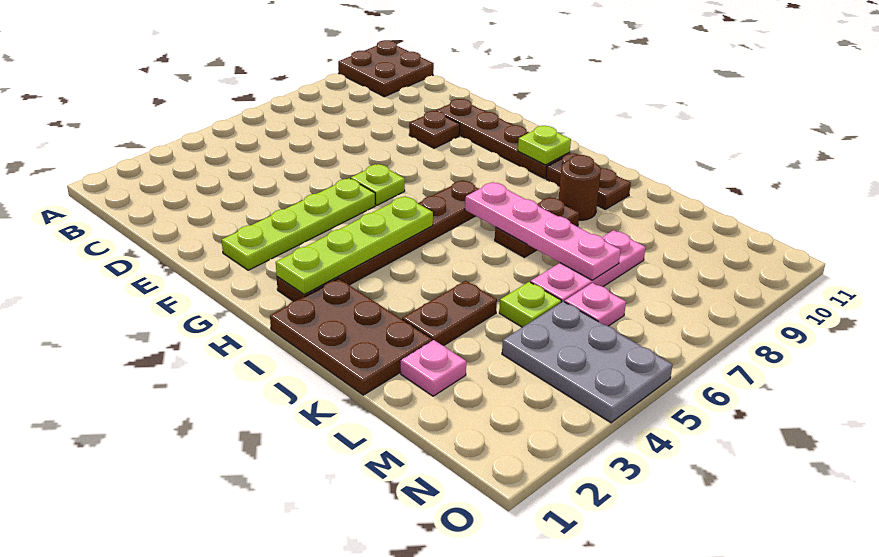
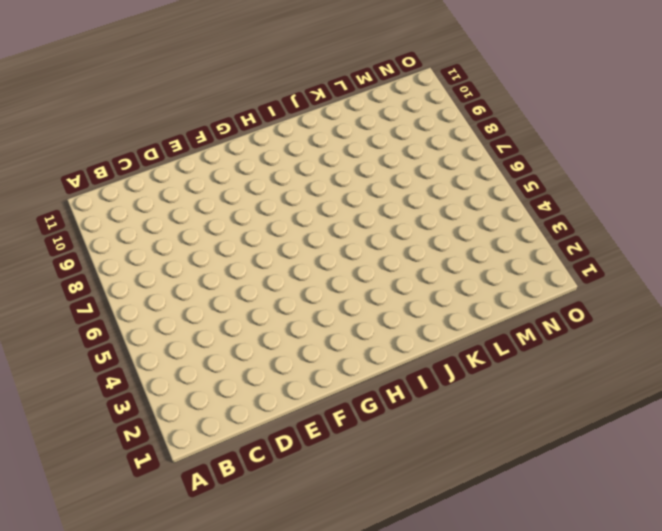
none -> brown 2x2 plate [338,40,434,97]
none -> brown 1x1 plate [409,111,460,148]
none -> brown 1x4 plate [436,99,570,178]

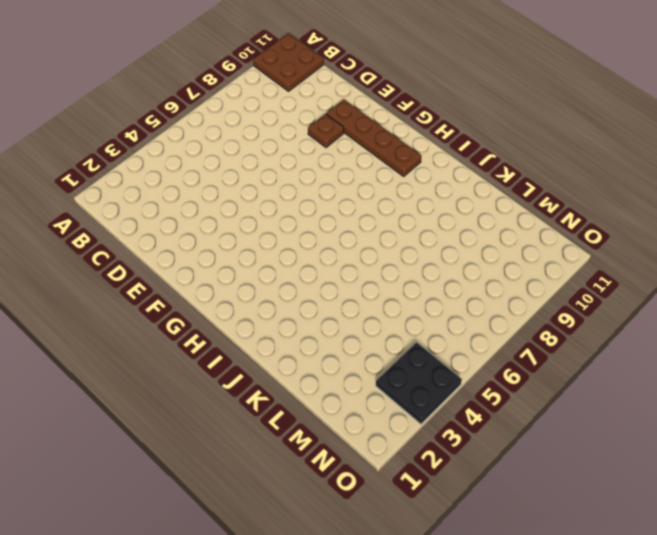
black 2x2 plate [376,343,462,424] -> grey 2x3 plate [502,301,673,423]
none -> lime 1x4 plate [222,178,375,270]
none -> lime 1x1 plate [351,164,405,205]
none -> brown 1x6 plate [277,180,479,301]

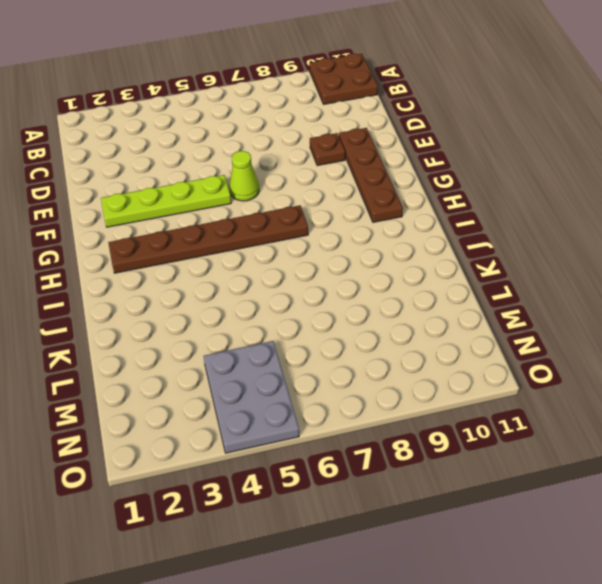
lime 1x1 cone [229,151,259,201] -> lime 1x1 plate [351,164,405,205]
none -> brown 2x3 plate [270,279,432,395]
none -> brown 1x2 plate [546,154,631,209]
none -> brown 1x2 plate [495,197,579,257]

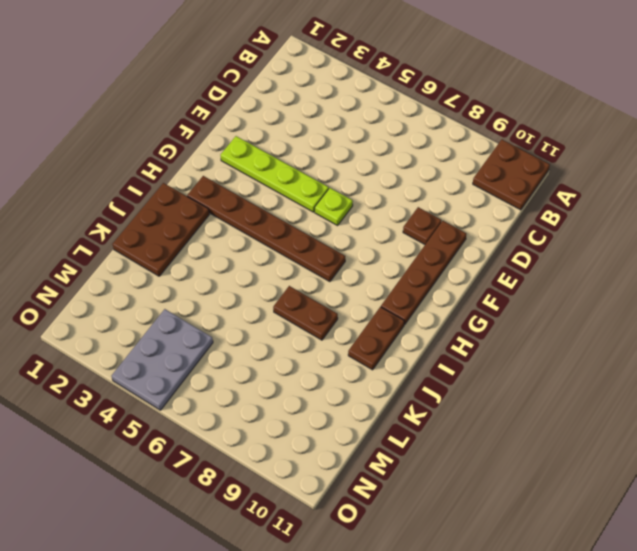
none -> brown 1x1 round brick [559,155,601,220]
none -> brown 1x2 plate [402,281,497,346]
none -> pink 1x1 plate [401,340,466,396]

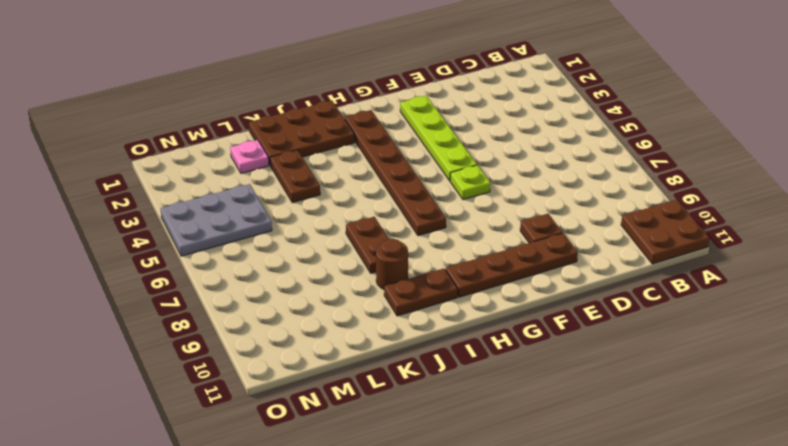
none -> lime 1x1 plate [499,282,561,327]
none -> pink 1x3 plate [530,230,646,302]
none -> pink 1x1 plate [565,283,626,326]

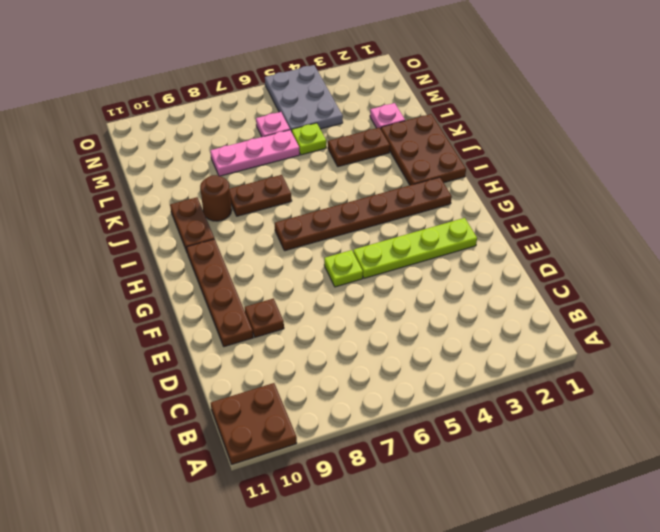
none -> lime 1x4 plate [276,196,433,294]
none -> lime 1x1 plate [518,126,571,165]
none -> pink 1x4 plate [465,182,620,280]

